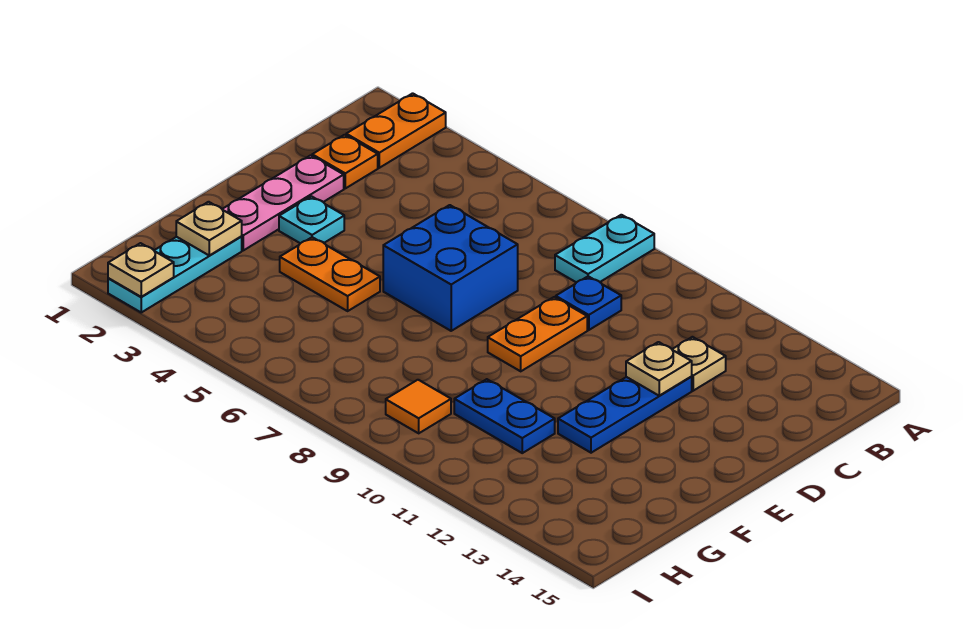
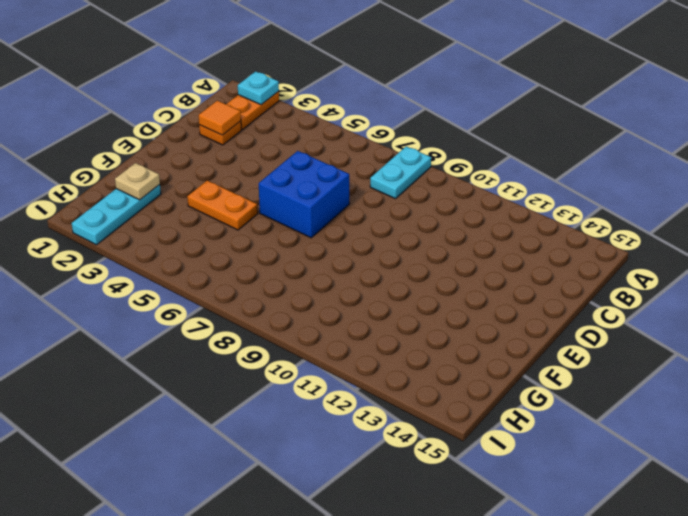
cyan 1x1 plate [238,71,279,105] -> cyan 1x1 plate moved to [279,196,344,243]
orange 1x1 tile [199,101,241,135] -> orange 1x1 tile moved to [386,380,451,433]
none -> blue 1x1 plate [556,276,621,330]
none -> tan 1x1 plate [672,337,726,391]
none -> pink 1x3 plate [222,155,344,250]

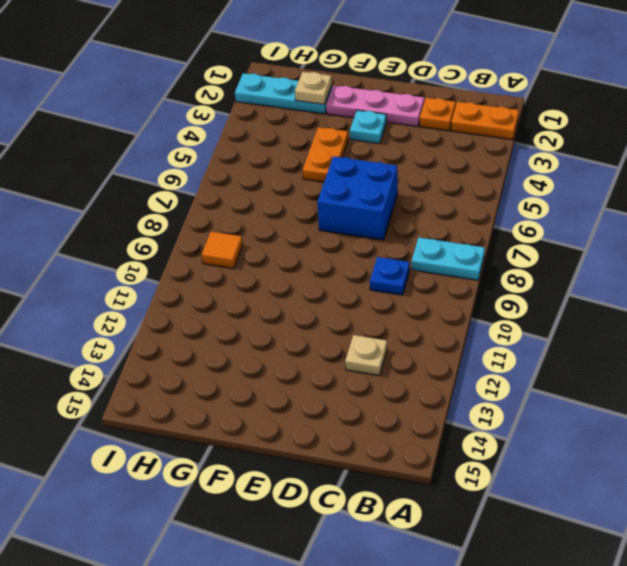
none -> orange 1x2 plate [488,297,587,371]
none -> blue 1x3 plate [558,377,692,453]
none -> blue 1x2 plate [454,379,555,453]

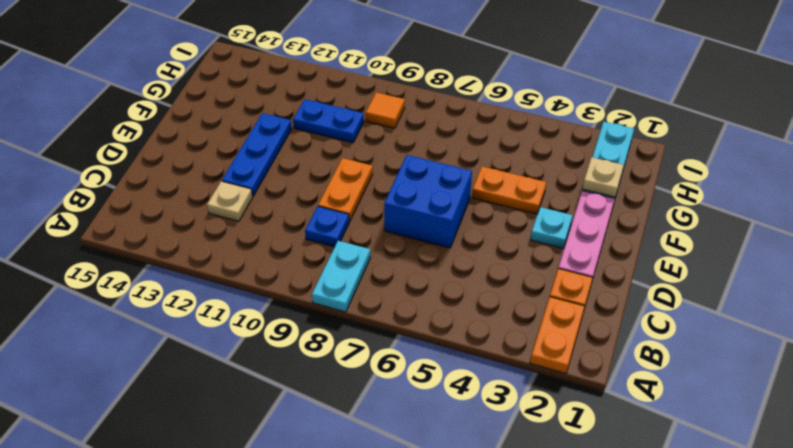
none -> tan 1x1 plate [626,342,692,396]
none -> tan 1x1 plate [108,243,174,297]

